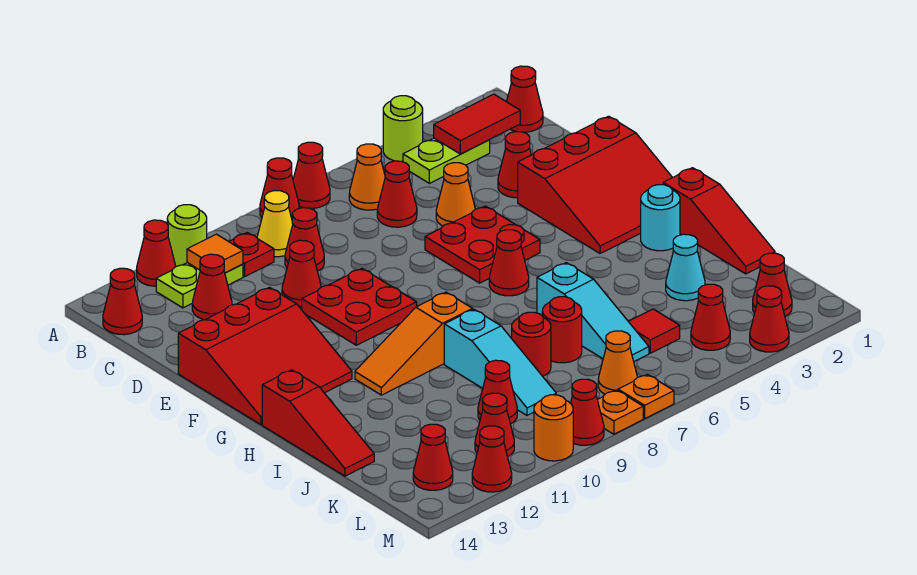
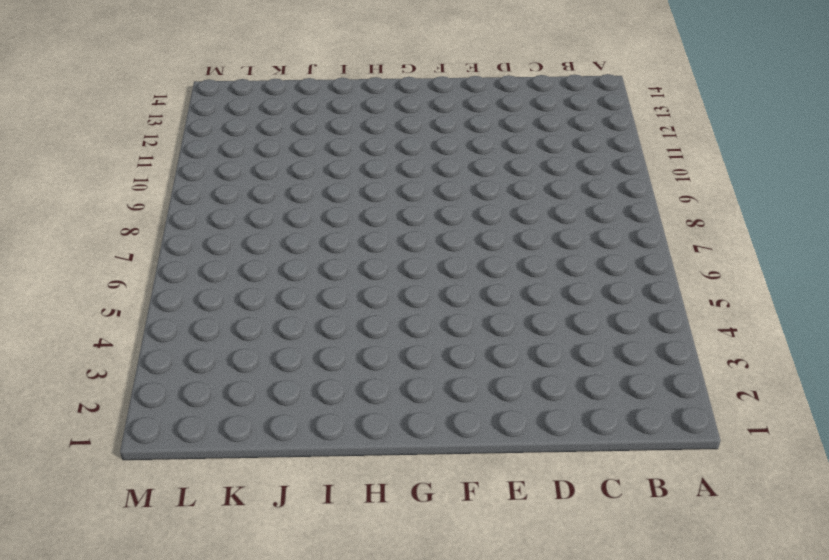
none -> lime 1x1 round brick [383,96,423,162]
none -> red 1x1 cone [293,142,330,209]
none -> red 1x1 cone [260,158,299,218]
none -> lime 1x1 round brick [167,205,207,266]

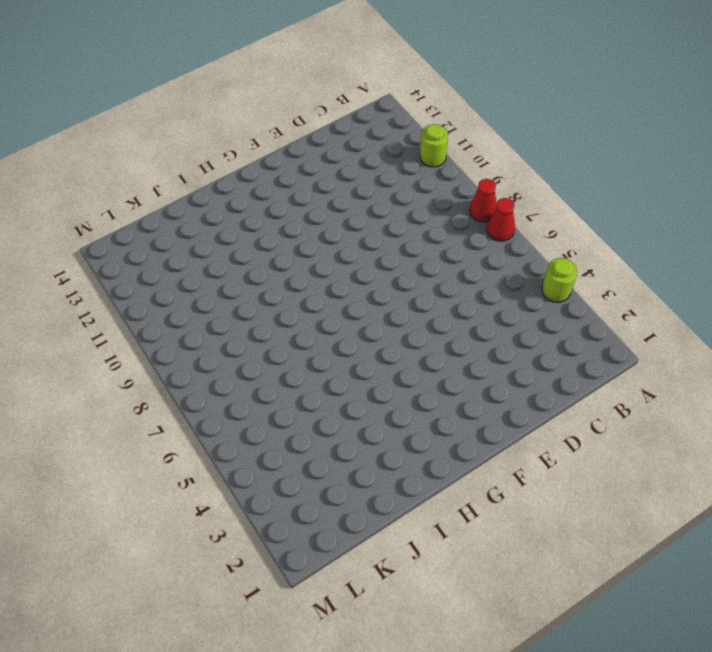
none -> red 1x1 cone [137,220,176,286]
none -> red 1x1 cone [507,66,543,132]
none -> lime 1x2 plate [403,138,490,183]
none -> orange 1x1 cone [349,144,385,210]

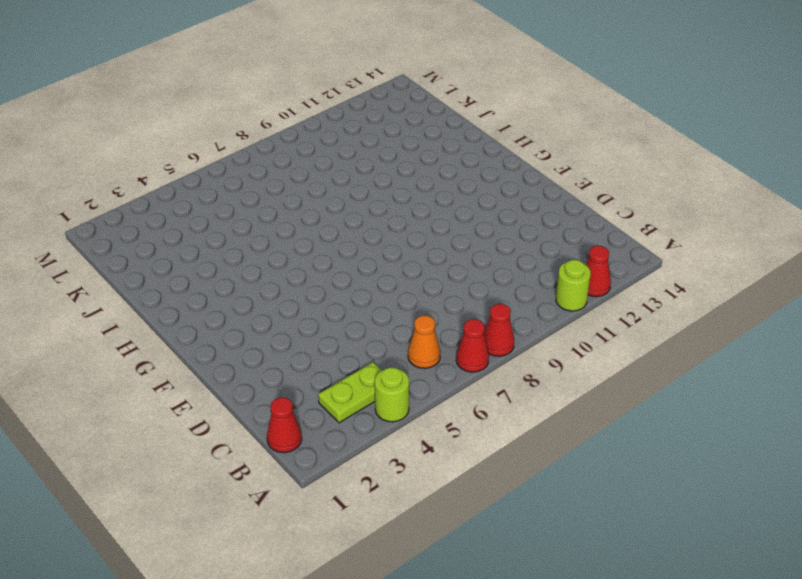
none -> yellow 1x1 cone [257,191,293,257]
none -> red 1x1 plate [229,233,274,277]
none -> lime 1x2 plate [156,263,243,308]
none -> red 1x1 cone [103,268,142,335]

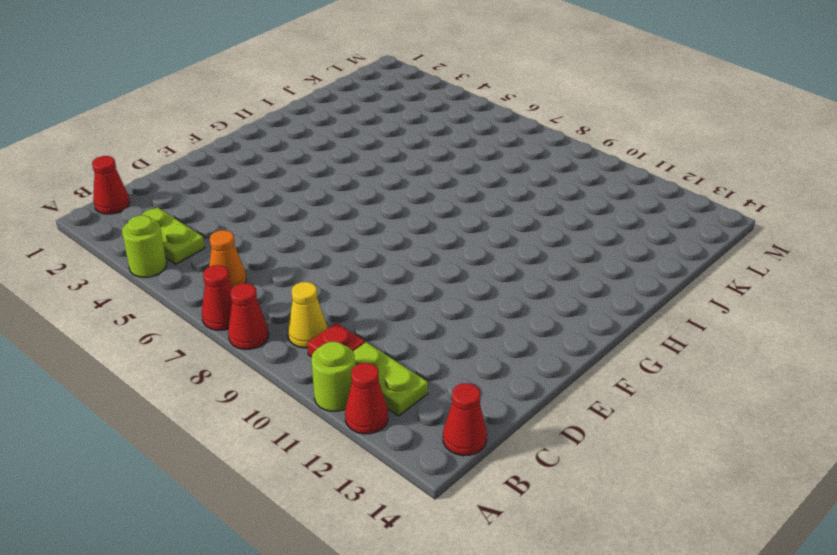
none -> red 1x1 cone [377,161,417,227]
none -> red 1x1 cone [285,208,324,271]
none -> red 1x1 cone [192,254,232,320]
none -> red 1x1 cone [498,132,531,198]

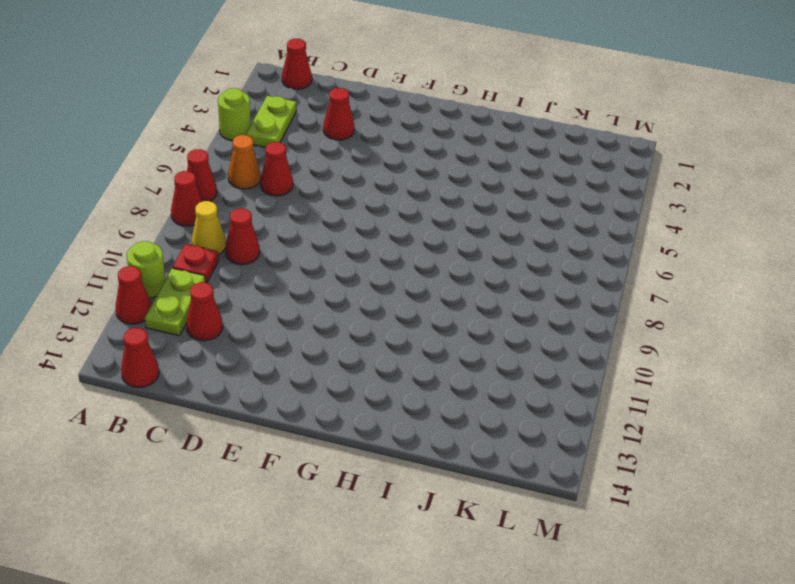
none -> orange 1x1 cone [436,163,475,226]
none -> red 1x1 cone [282,240,321,307]
none -> red 3x3 slope [518,116,673,253]
none -> red 2x2 plate [425,206,540,283]

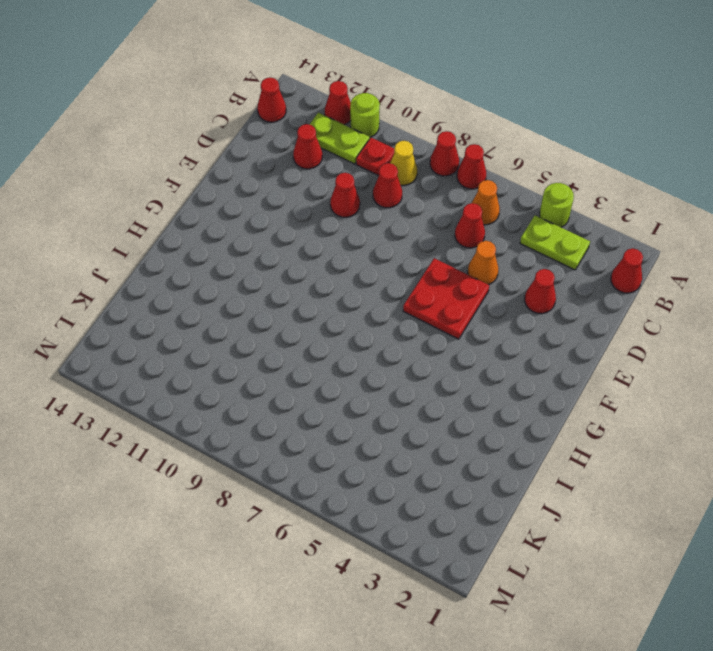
none -> red 3x3 slope [518,116,673,253]
none -> red 2x2 plate [302,268,417,345]
none -> red 3x3 slope [178,287,352,425]
none -> red 1x1 cone [489,230,529,296]

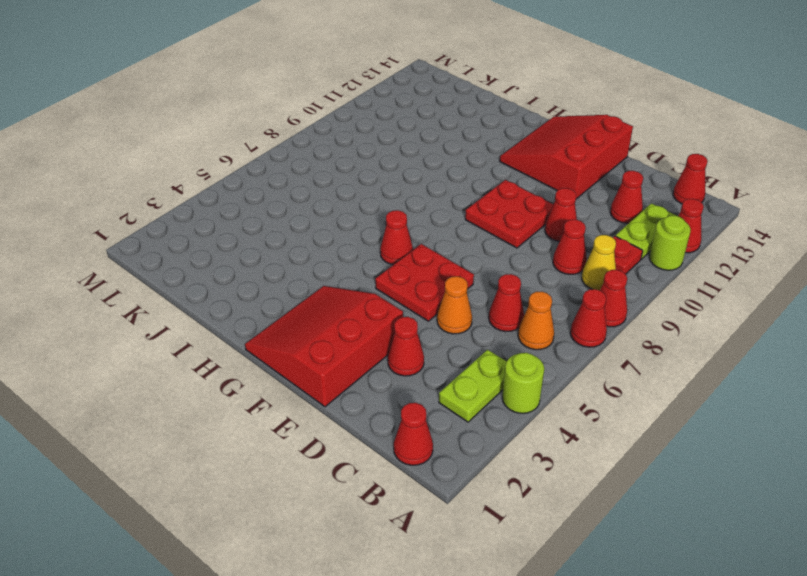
none -> red 1x3 slope [663,168,775,274]
none -> cyan 1x1 round brick [641,185,680,251]
none -> orange 1x3 slope [355,292,473,395]
none -> red 1x3 slope [262,370,374,476]

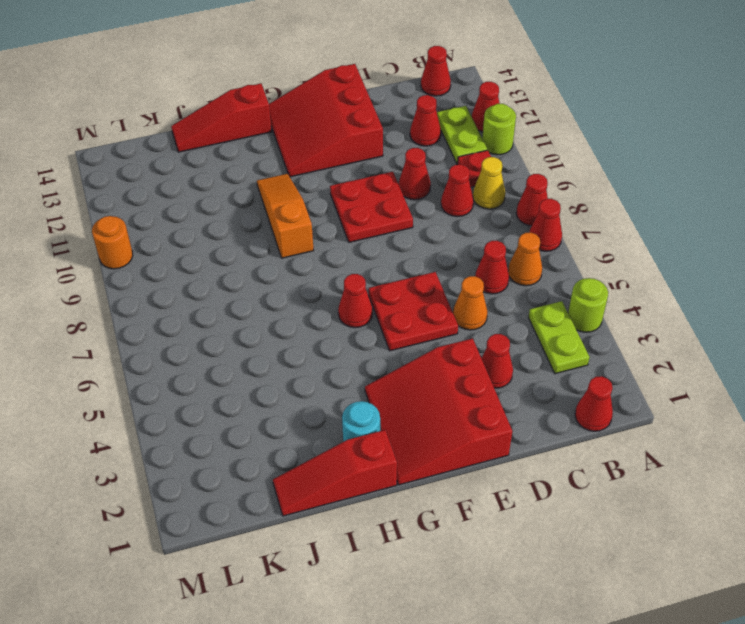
none -> cyan 1x3 slope [537,263,649,361]
none -> cyan 1x3 slope [444,309,556,415]
none -> cyan 1x1 cone [666,234,705,301]
none -> red 1x1 round brick [542,297,582,363]

